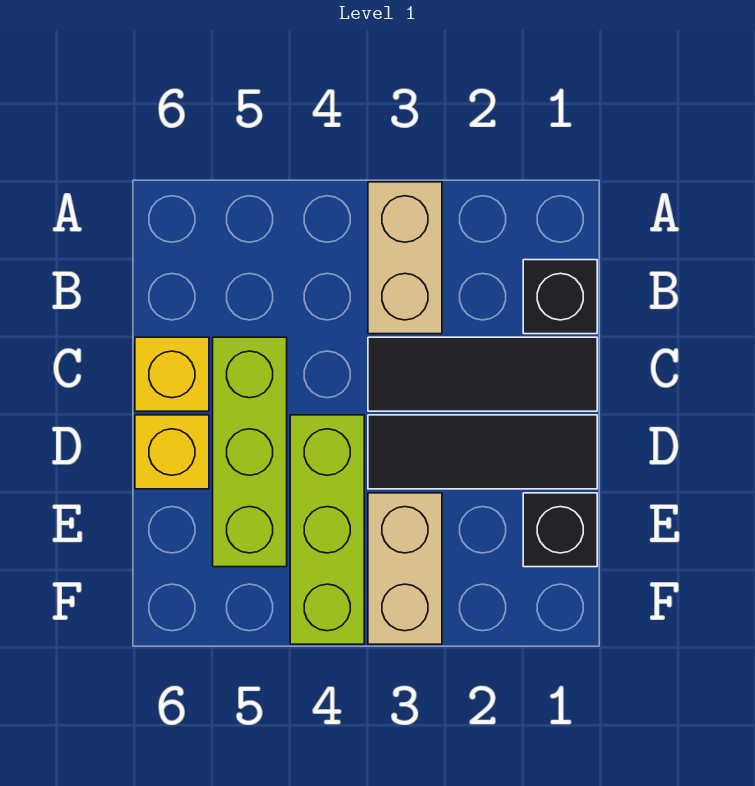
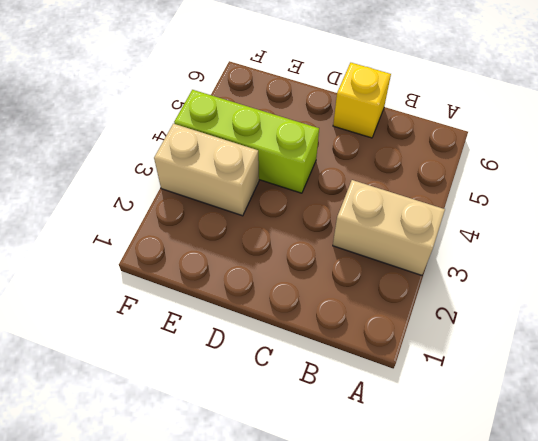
none -> black 1x1 brick [523,260,597,334]
none -> black 1x3 tile [368,337,597,411]

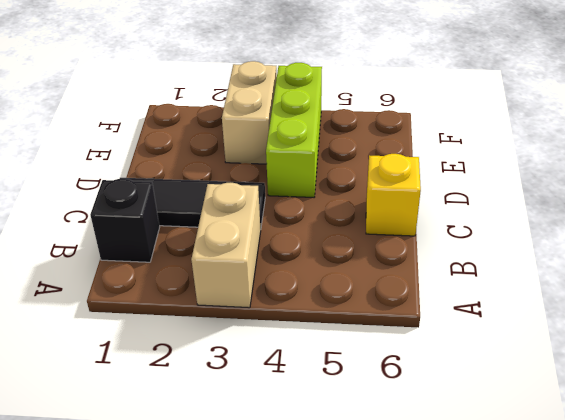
none -> lime 1x3 brick [213,337,287,567]
none -> black 1x3 tile [368,415,597,489]

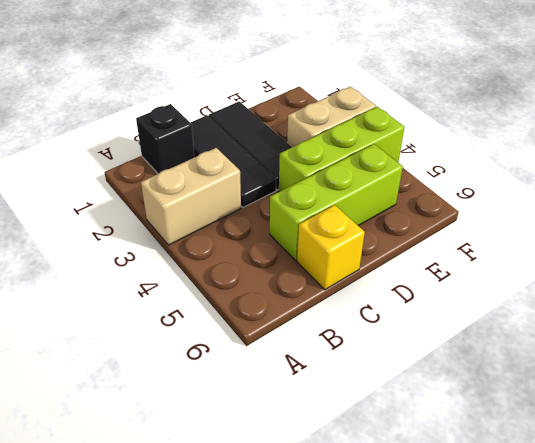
none -> yellow 1x1 brick [135,415,209,489]
none -> black 1x1 brick [523,493,597,567]

